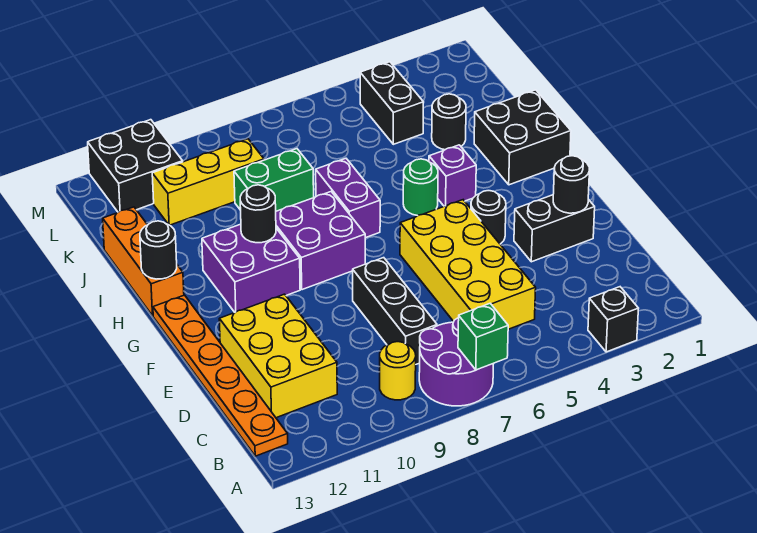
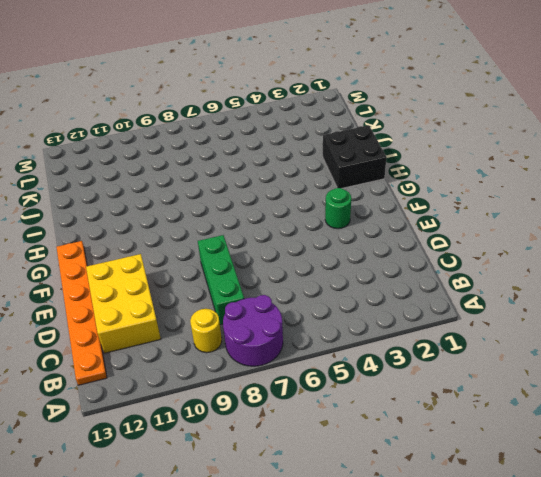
green 1x3 brick [198,235,244,325] -> black 1x3 brick [353,258,437,364]
green 1x1 round brick [325,188,351,229] -> green 1x1 round brick moved to [403,159,438,216]
none -> black 1x1 brick [588,287,639,352]
none -> yellow 2x4 brick [400,200,536,329]
none -> black 1x2 brick [514,195,595,262]

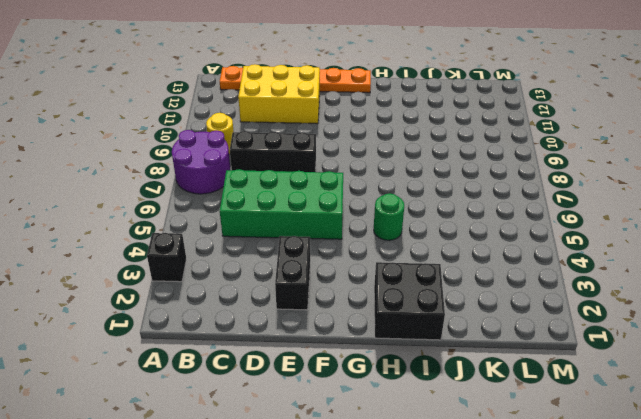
green 2x4 brick [220,169,343,239] -> yellow 2x4 brick [400,200,536,329]
none -> black 1x1 round brick [471,191,506,244]
none -> purple 2x2 brick [276,192,365,290]
none -> purple 2x2 brick [202,224,300,312]

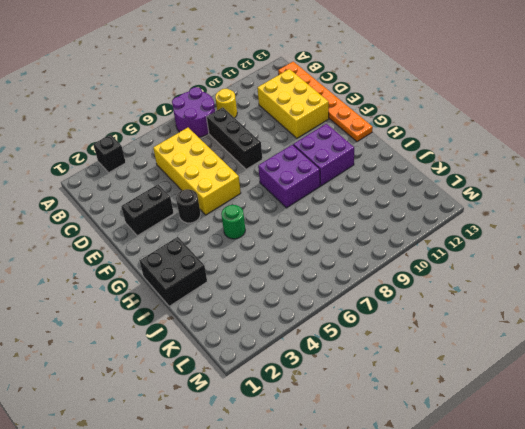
none -> purple 1x1 brick [429,145,476,206]
none -> purple 1x2 brick [316,158,380,238]
none -> orange 1x3 brick [103,207,184,316]

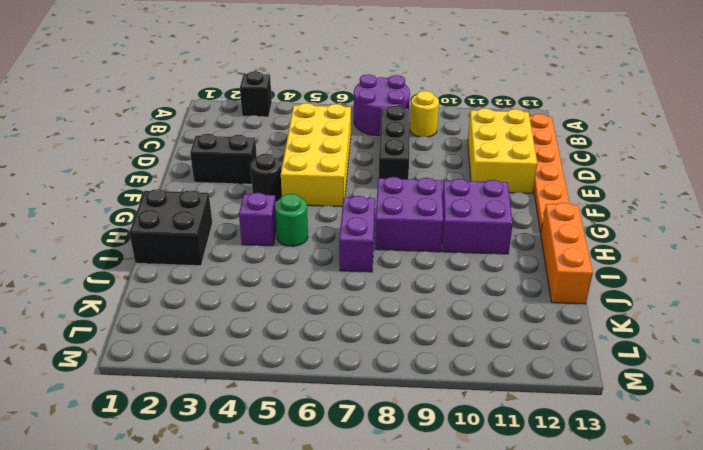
none -> black 1x1 round brick [432,94,466,150]
none -> green 1x2 brick [234,149,314,211]
none -> black 1x2 brick [360,62,424,144]

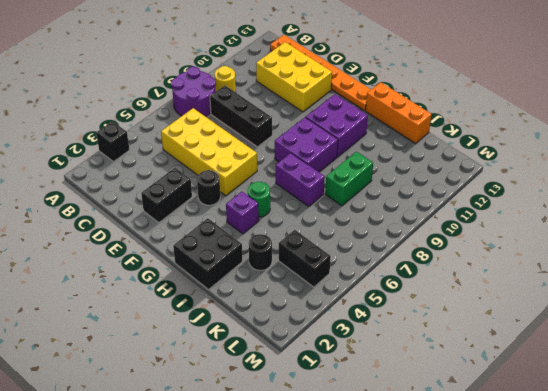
none -> yellow 1x3 brick [152,139,264,225]
none -> black 2x2 brick [88,120,183,212]
none -> green 1x1 brick [458,303,508,370]

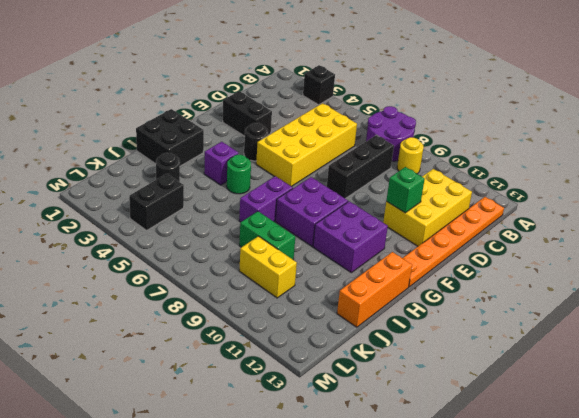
green 1x1 brick [386,167,425,213] -> green 1x1 brick moved to [458,303,508,370]
yellow 1x2 brick [239,236,297,298] -> yellow 1x3 brick [152,139,264,225]
none -> black 2x2 brick [88,120,183,212]
none -> black 1x1 round brick [553,156,590,213]
none -> black 1x1 round brick [240,185,276,243]

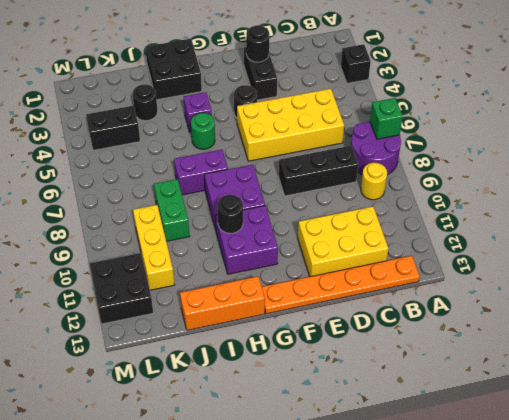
none -> black 1x1 round brick [140,221,177,279]

